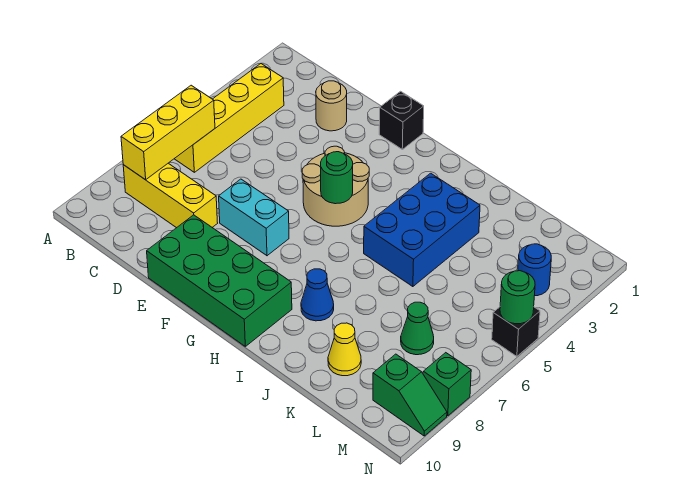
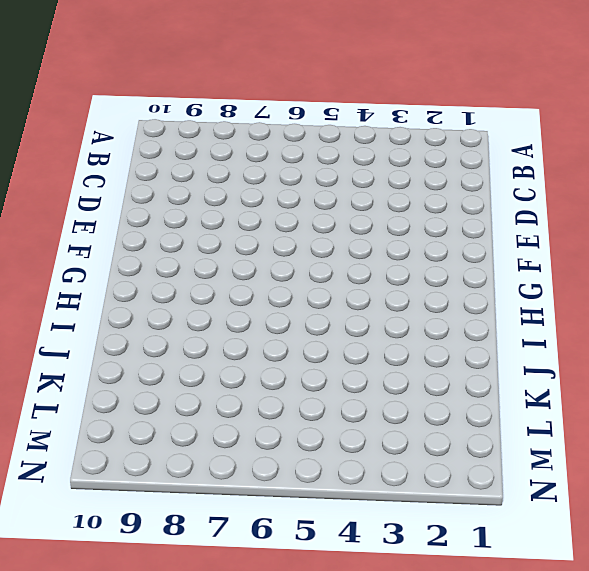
none -> yellow 1x4 brick [174,64,284,172]
none -> yellow 1x3 brick [123,163,217,228]
none -> tan 1x1 round brick [316,81,347,131]

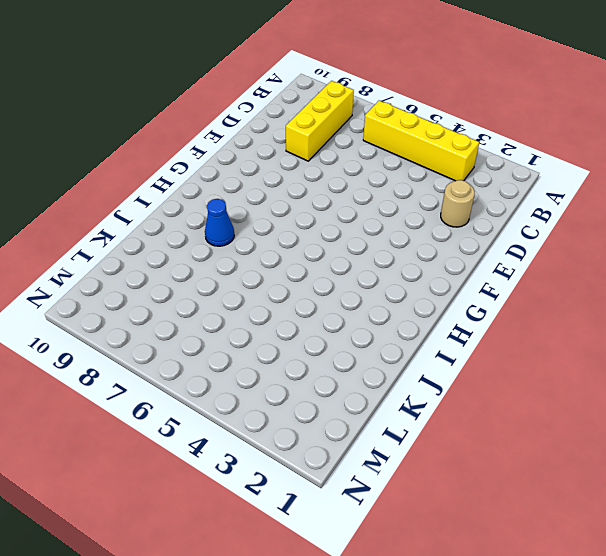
none -> cyan 1x2 brick [219,179,289,256]
none -> green 2x4 brick [147,215,292,346]
none -> black 1x1 brick [379,91,424,149]

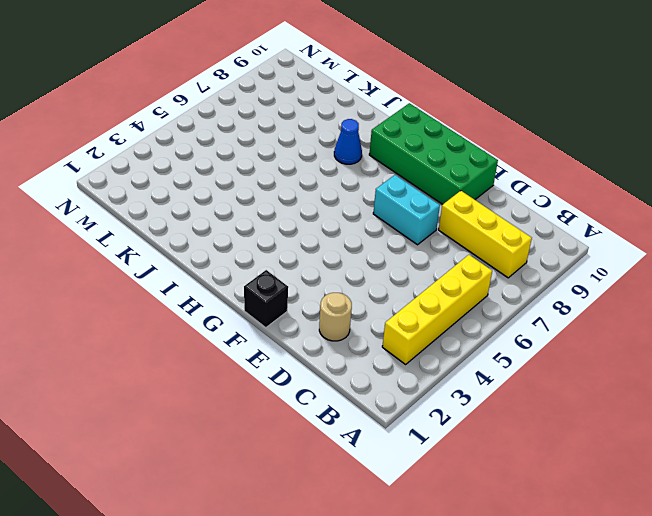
none -> tan 2x2 round brick [302,146,369,226]
none -> blue 2x3 brick [364,173,480,287]
none -> yellow 1x1 cone [328,323,361,376]

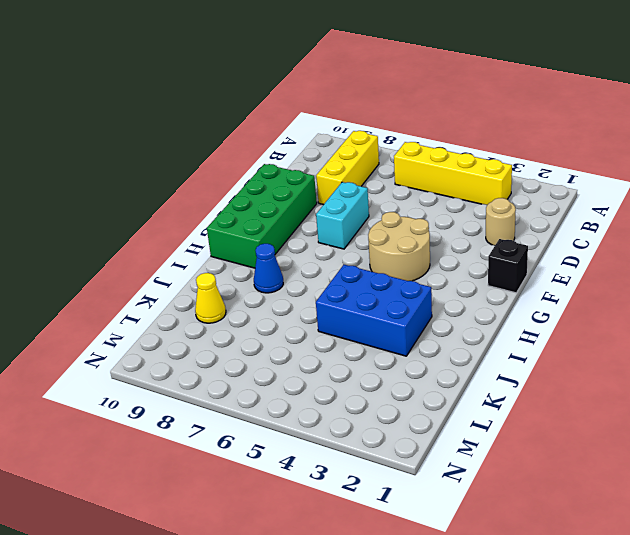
none -> green 1x1 cone [401,302,434,355]
none -> blue 1x1 round brick [518,244,551,296]
none -> green 1x2 slope [373,354,447,436]

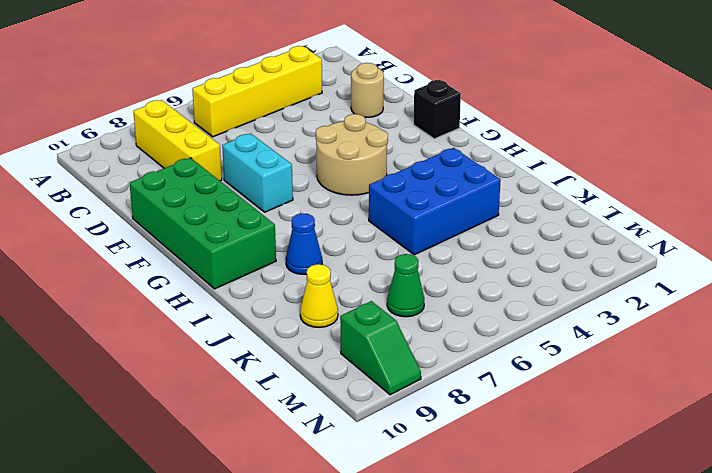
none -> blue 1x1 round brick [518,244,551,296]
none -> black 1x1 brick [492,307,540,356]
none -> green 1x1 brick [423,353,471,416]

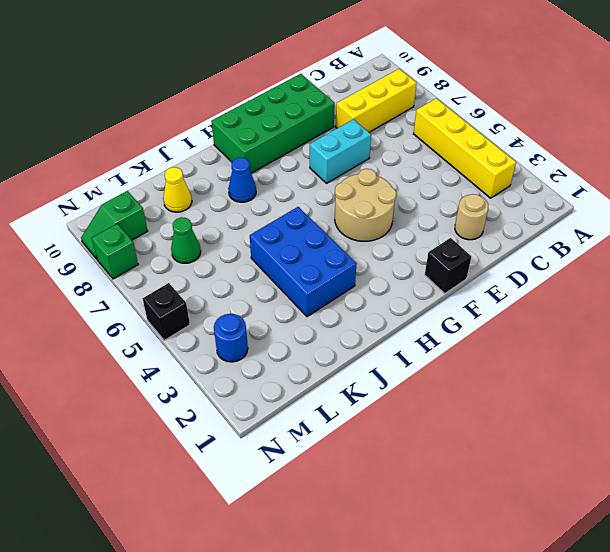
none -> yellow 1x3 brick [121,85,215,180]
none -> green 1x1 round brick [321,152,353,204]
none -> green 1x1 round brick [500,271,535,324]

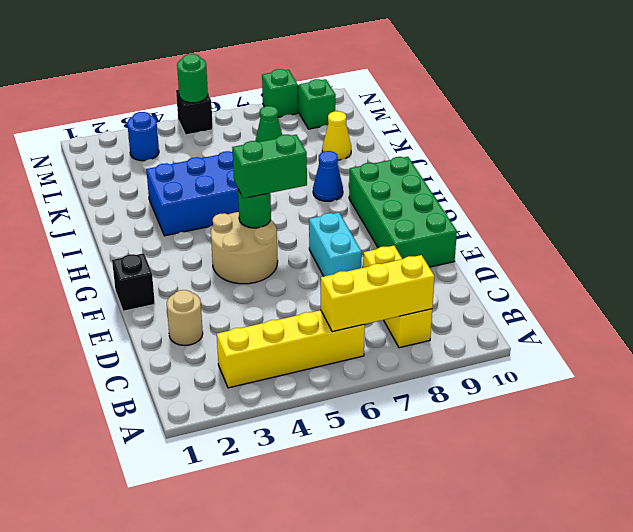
green 1x2 brick [232,135,307,198] -> none

